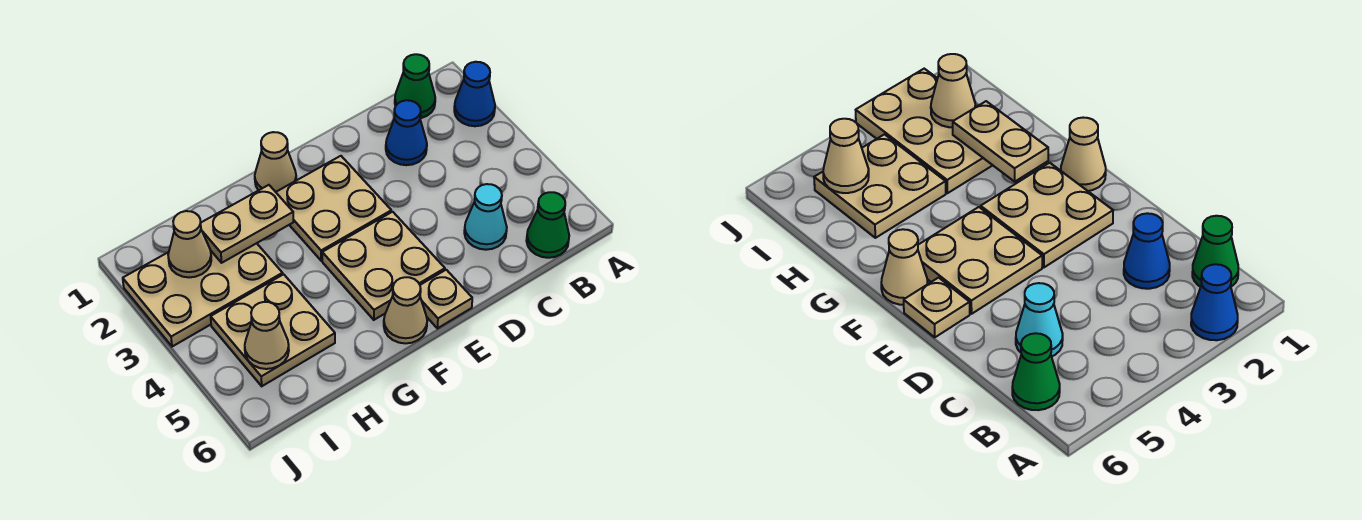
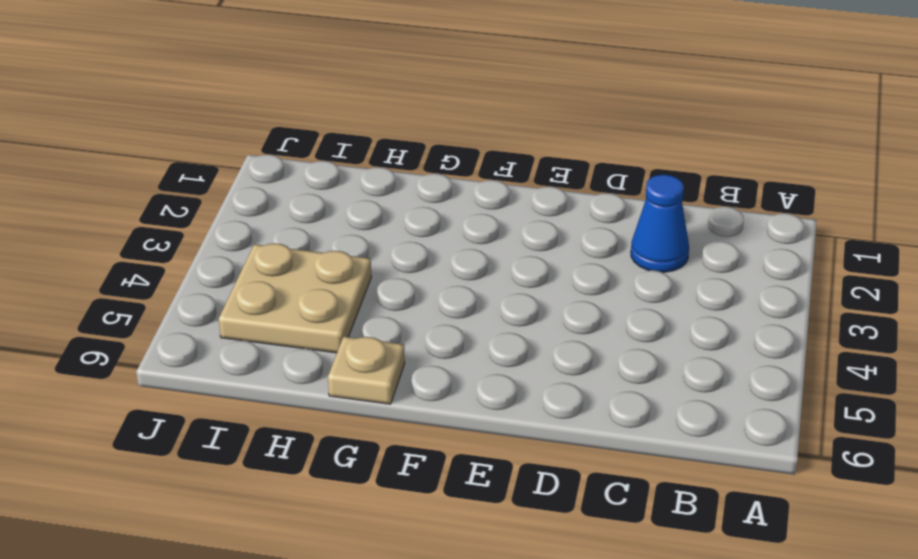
tan 1x1 plate [328,337,405,404] -> tan 1x1 plate moved to [420,270,472,328]
none -> blue 1x1 cone [454,62,495,126]
none -> green 1x1 cone [395,54,435,118]
none -> green 1x1 cone [526,192,569,258]

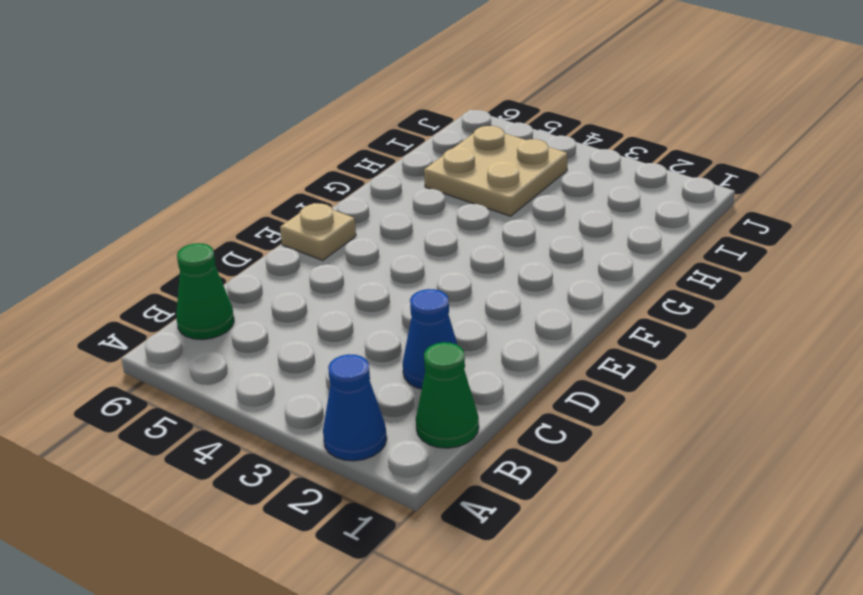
none -> cyan 1x1 cone [464,184,507,250]
none -> tan 2x2 plate [276,156,391,261]
none -> tan 2x2 plate [322,212,445,320]

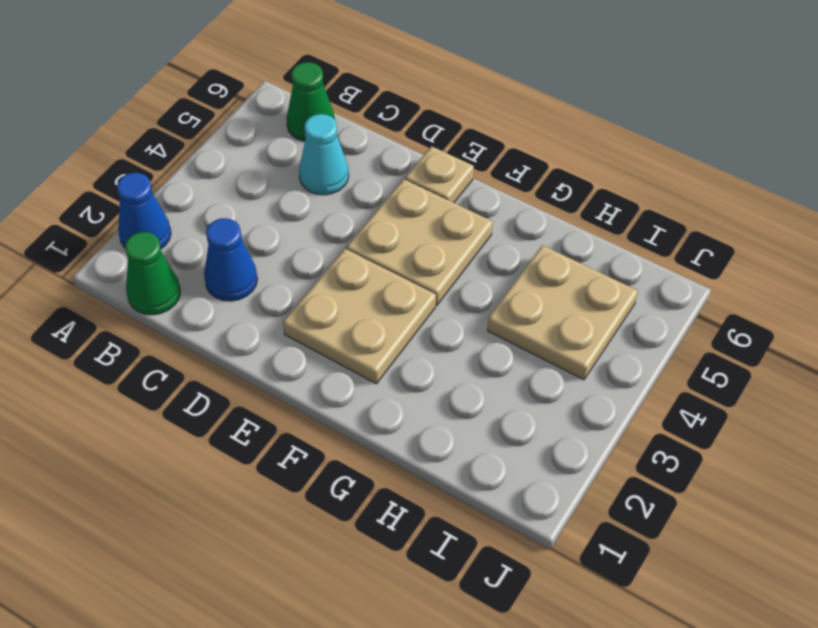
none -> tan 1x1 cone [255,132,296,192]
none -> tan 1x1 cone [384,277,427,343]
none -> tan 2x3 plate [123,243,283,347]

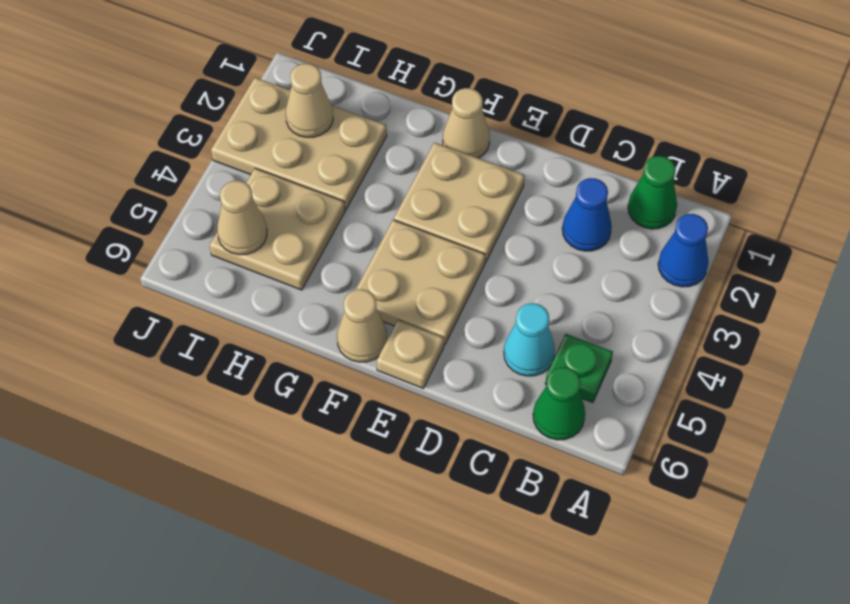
green 1x1 plate [545,334,613,403] -> none
none -> tan 1x2 plate [201,185,294,263]

